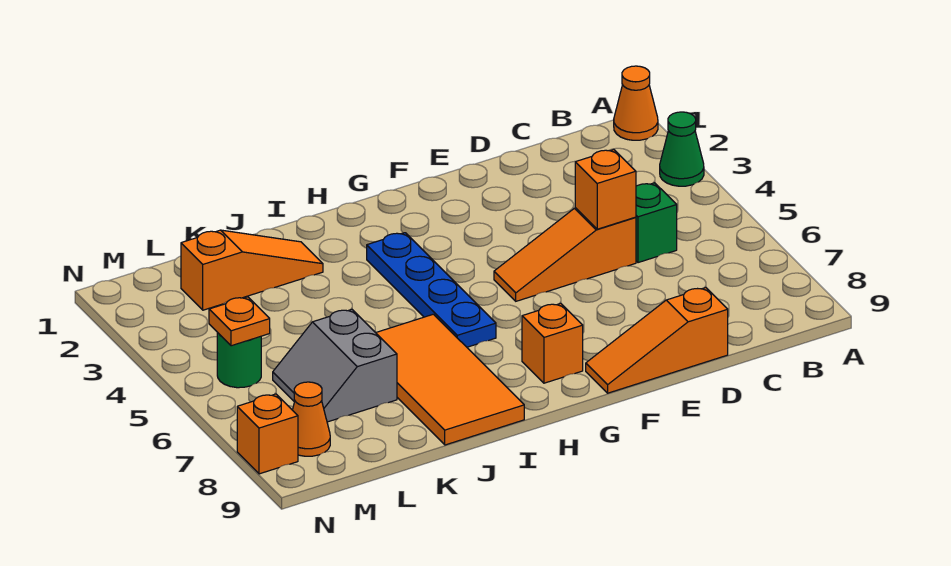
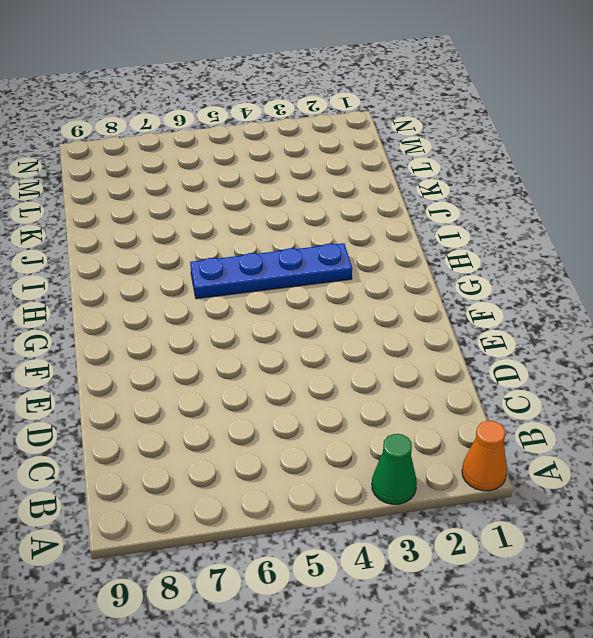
none -> green 1x1 brick [636,183,677,263]
none -> orange 1x3 slope [494,208,636,301]
none -> orange 1x3 slope [586,288,728,393]

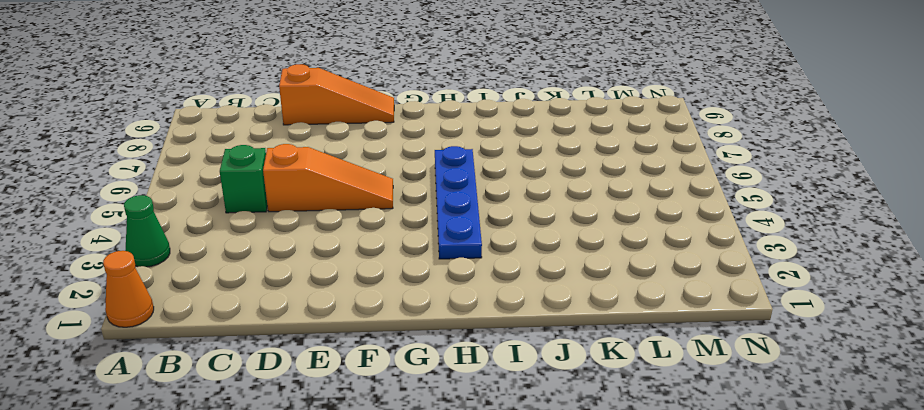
none -> orange 1x1 brick [522,303,583,383]
none -> orange 2x4 tile [376,314,524,445]
none -> orange 1x3 slope [181,230,323,310]

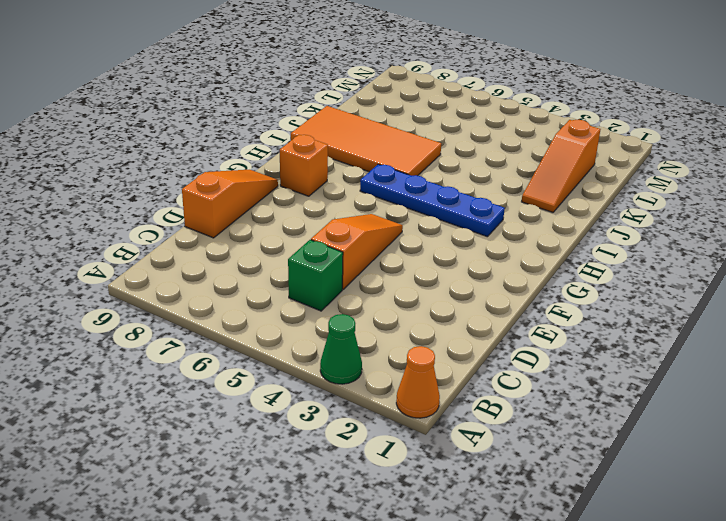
none -> grey 2x2 slope [273,309,397,422]
none -> green 1x1 round brick [217,332,261,388]
none -> orange 1x1 cone [293,382,330,456]

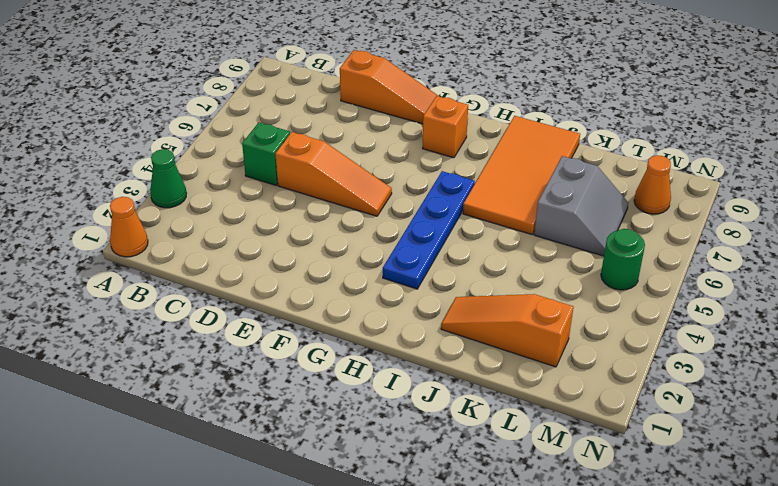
none -> orange 1x1 brick [237,394,298,474]
none -> orange 1x1 brick [575,150,636,229]
none -> orange 1x1 plate [209,297,270,346]

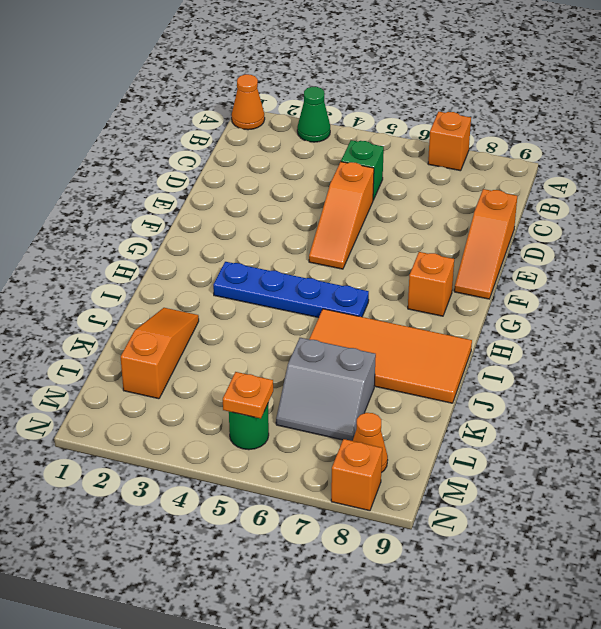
orange 1x1 brick [428,112,471,171] -> orange 1x1 brick moved to [575,150,636,229]

